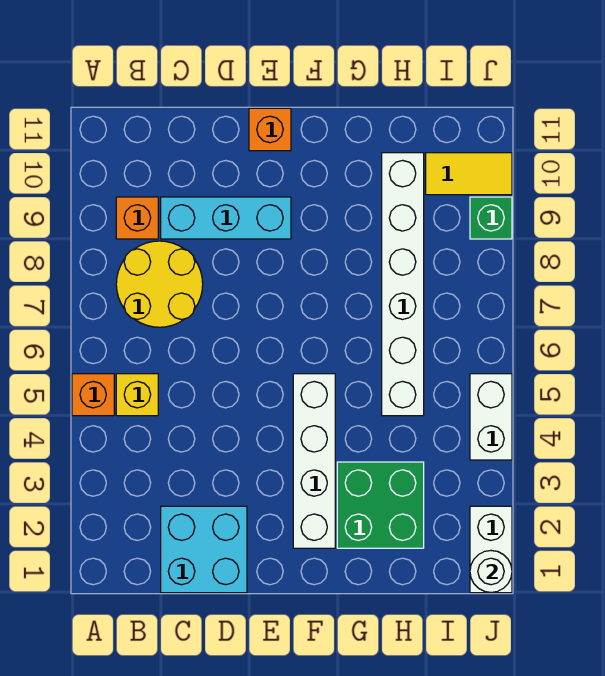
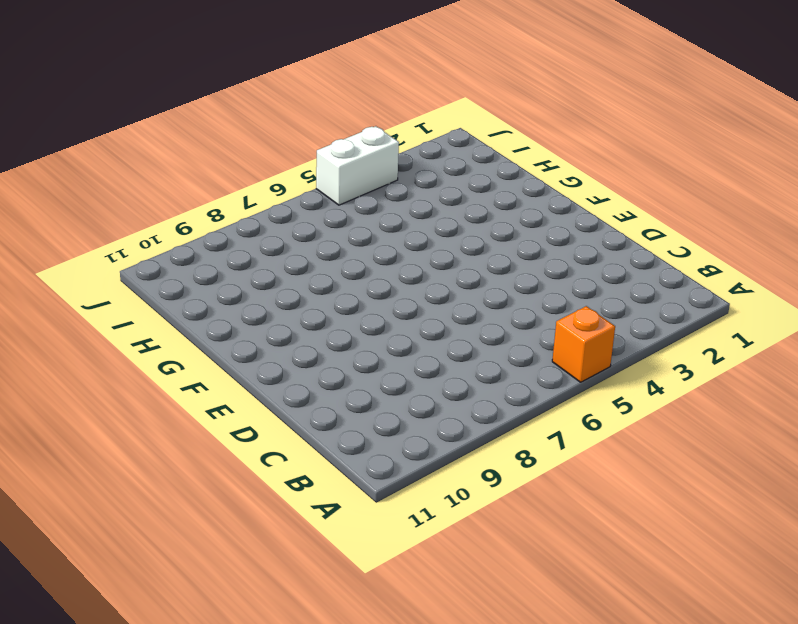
none -> yellow 1x1 brick [116,374,158,416]
none -> yellow 2x2 round brick [116,241,203,327]
none -> orange 1x1 brick [116,197,158,239]

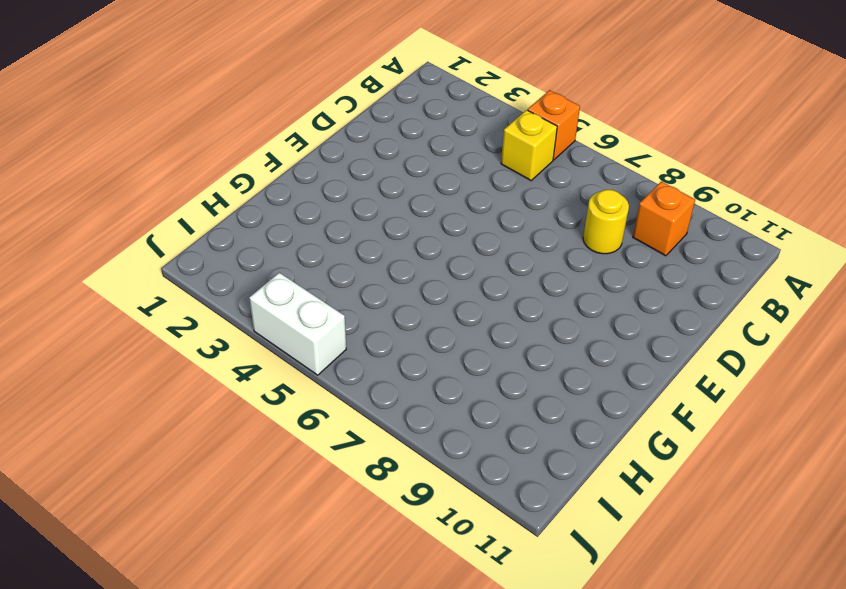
yellow 1x1 round brick [583,190,629,254] -> yellow 2x2 round brick [116,241,203,327]
none -> cyan 2x2 brick [161,506,247,593]
none -> cyan 1x3 brick [161,197,291,239]
none -> orange 1x1 brick [249,108,291,151]

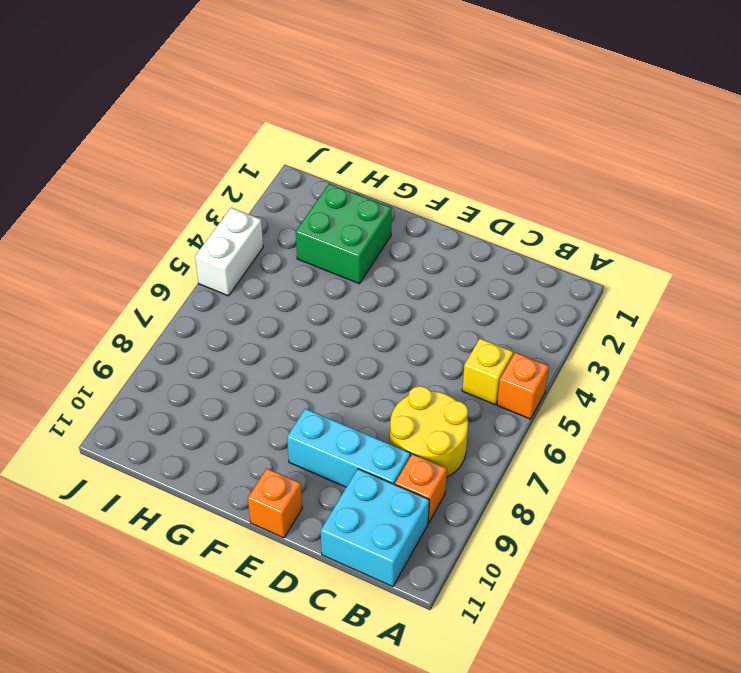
cyan 2x2 brick [321,469,429,587] -> cyan 2x2 brick moved to [161,506,247,593]
none -> white 1x4 brick [293,374,335,548]
none -> white 1x6 brick [382,153,424,416]
none -> yellow 1x2 tile [426,153,512,195]

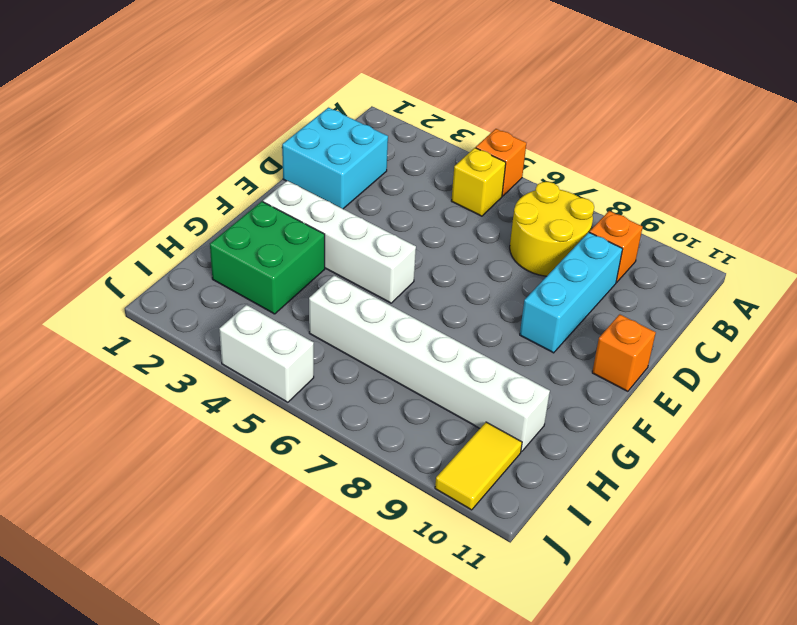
none -> white 1x2 brick [470,506,512,593]
none -> green 1x1 brick [470,197,512,239]
none -> white 1x1 round brick [470,551,512,593]

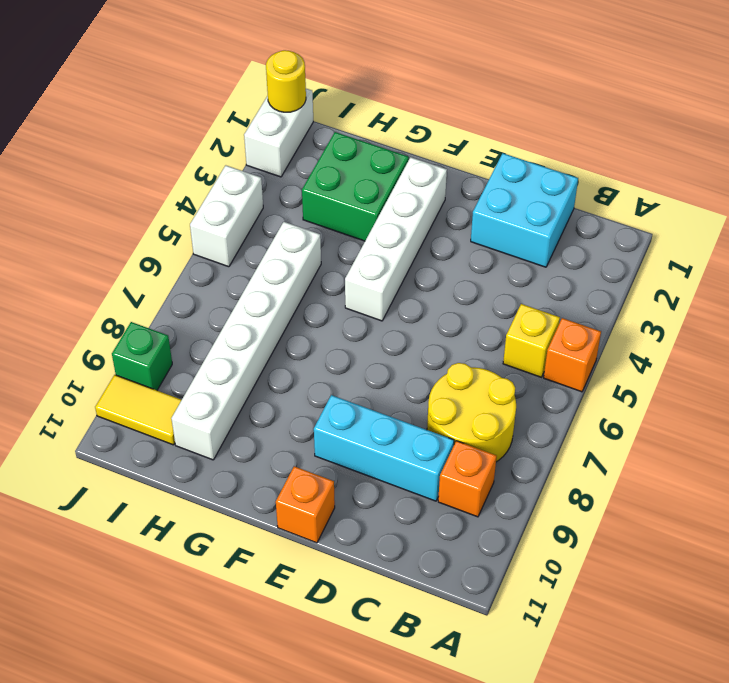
yellow 1x1 round brick [266,50,306,112] -> white 1x1 round brick [470,551,512,593]

